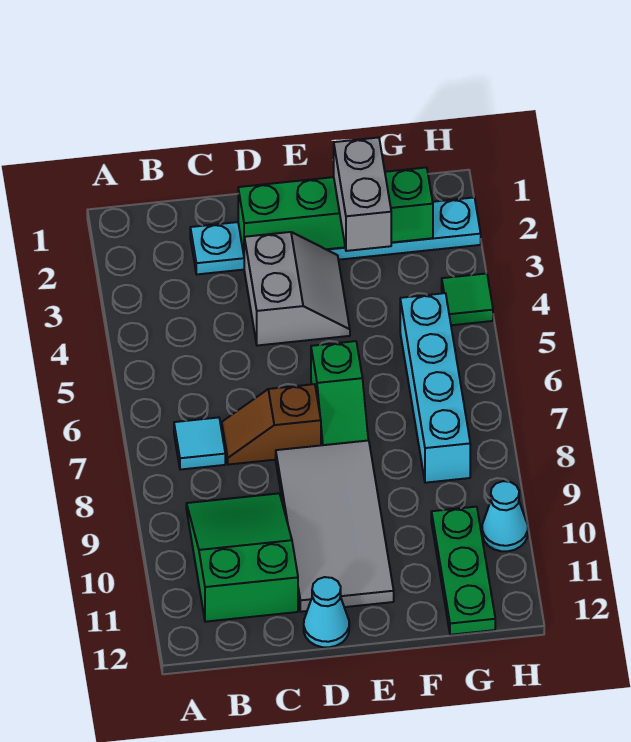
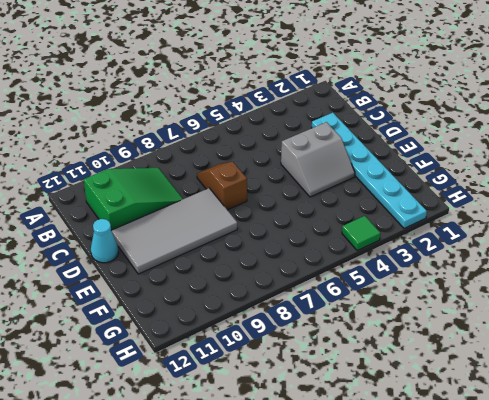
none -> cyan 1x1 tile [174,417,225,470]
none -> green 1x2 slope [311,341,368,445]
none -> cyan 1x4 brick [400,293,470,483]

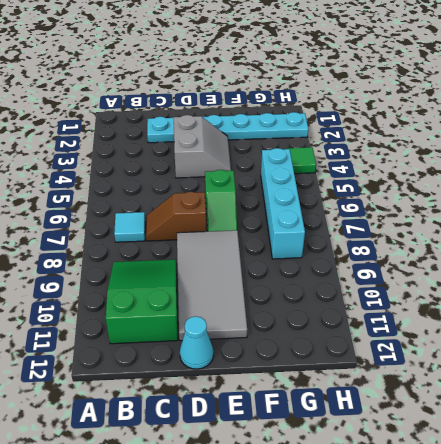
none -> green 1x3 plate [431,507,495,635]
none -> cyan 1x1 cone [482,481,528,551]
none -> green 1x4 brick [238,167,433,254]

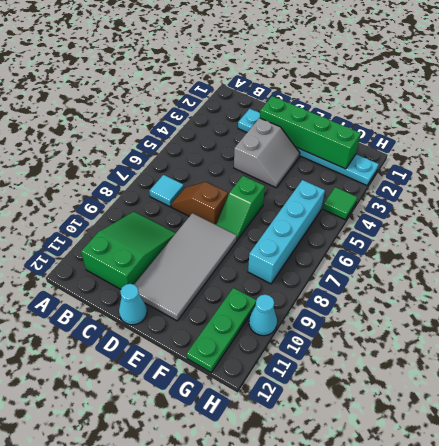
none -> grey 1x2 brick [334,137,391,251]

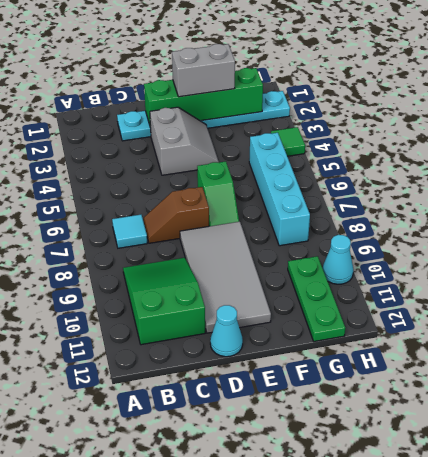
grey 1x2 brick [172,44,235,97] -> grey 1x2 brick turned to [334,137,391,251]

